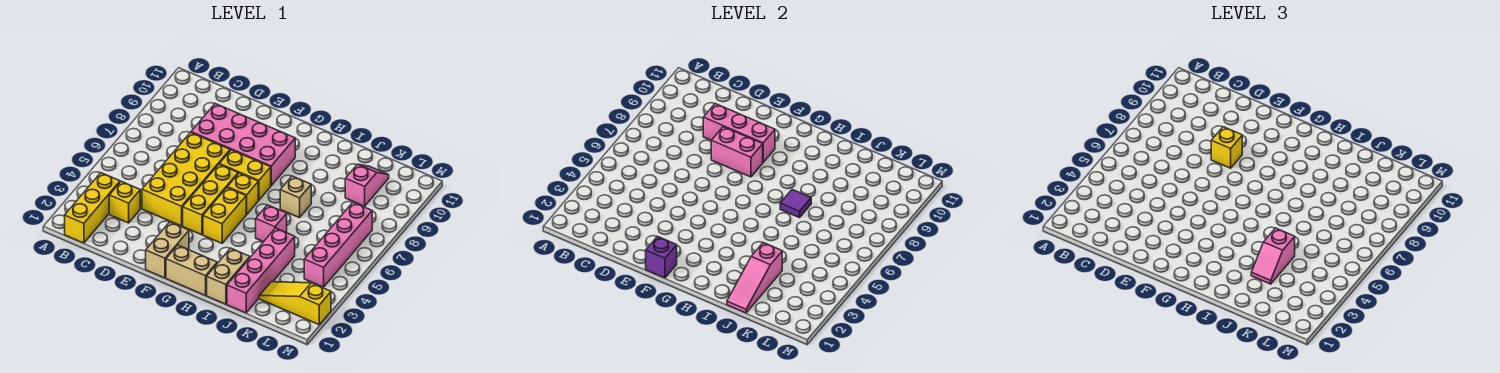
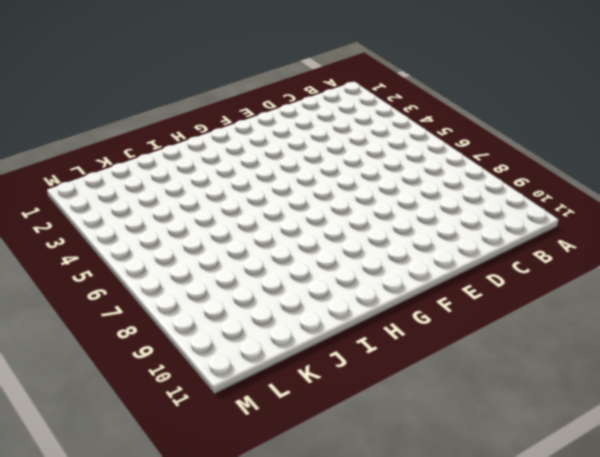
none -> yellow 1x3 brick [65,173,120,243]
none -> yellow 1x1 brick [109,181,140,223]
none -> yellow 2x4 brick [142,132,230,226]

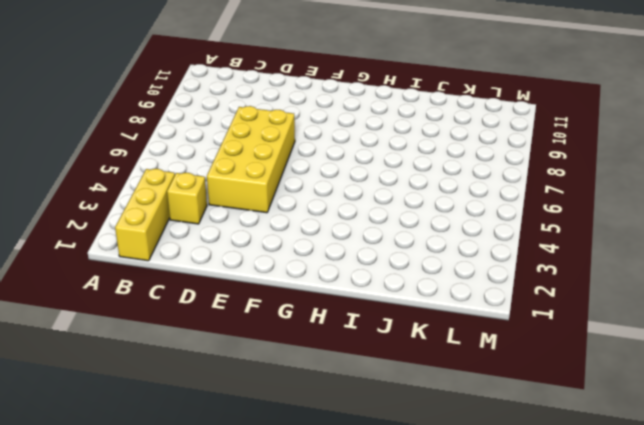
none -> pink 2x4 brick [191,104,295,186]
none -> tan 1x2 brick [146,222,189,278]
none -> yellow 1x3 brick [183,164,238,235]

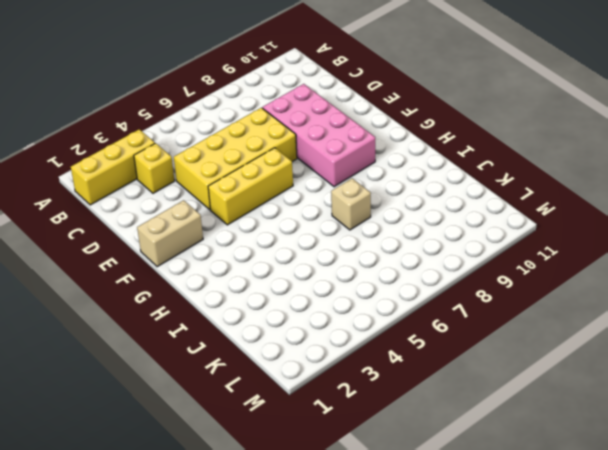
none -> yellow 1x2 brick [220,150,271,200]
none -> tan 1x2 brick [166,245,217,295]
none -> yellow 1x2 brick [203,188,247,243]

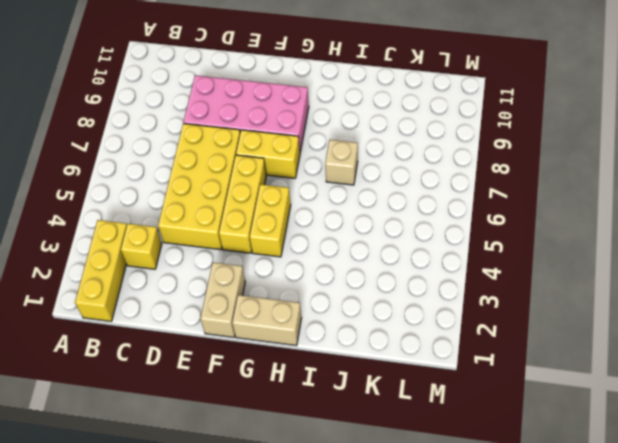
none -> yellow 1x1 brick [227,173,258,214]
none -> tan 1x2 brick [207,248,250,304]
none -> pink 1x1 brick [256,205,287,242]

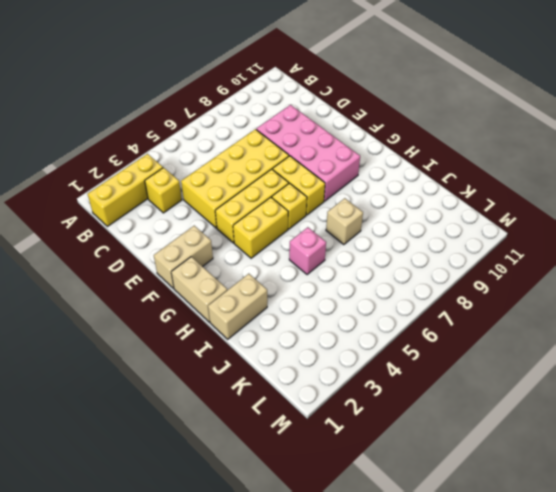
none -> pink 1x4 brick [227,228,295,313]
none -> yellow 1x3 slope [259,282,331,325]
none -> pink 1x2 slope [345,164,389,206]

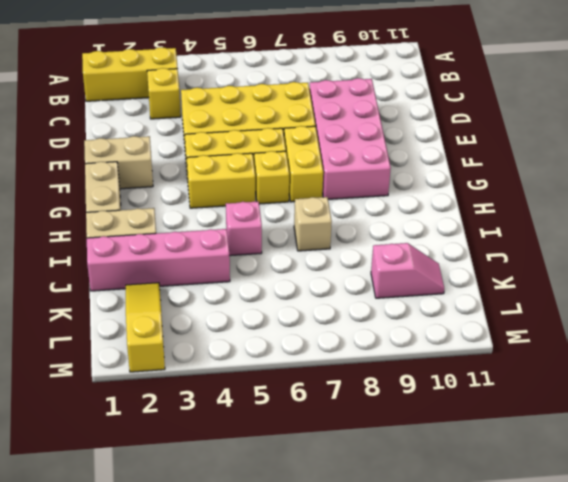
none -> pink 1x4 brick [304,202,372,287]
none -> pink 1x3 brick [703,104,775,162]
none -> pink 1x2 brick [711,127,763,177]

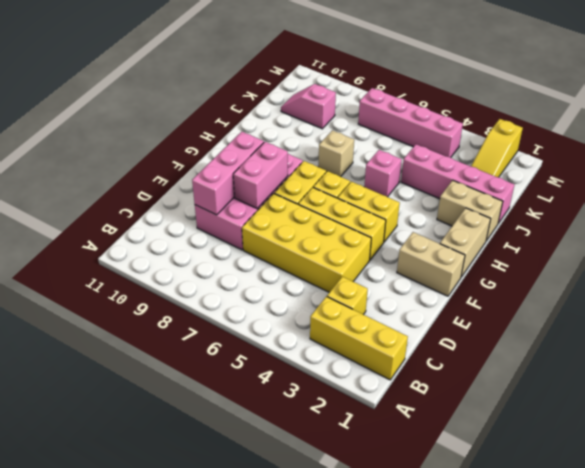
none -> purple 1x1 brick [646,237,677,278]
none -> purple 1x1 tile [780,190,811,218]
none -> pink 1x3 slope [727,243,782,313]

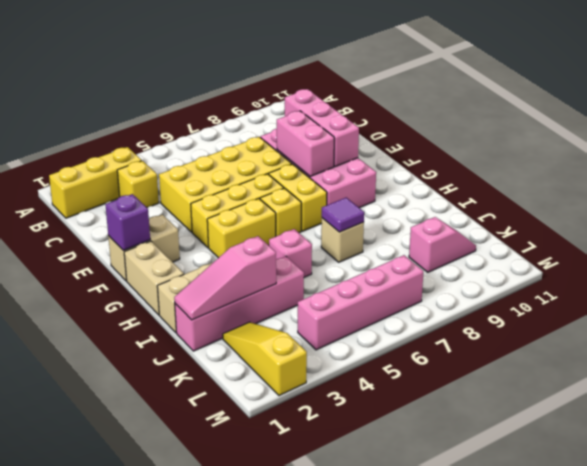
none -> yellow 1x1 brick [1211,127,1242,168]
none -> pink 1x2 slope [1251,228,1295,284]

